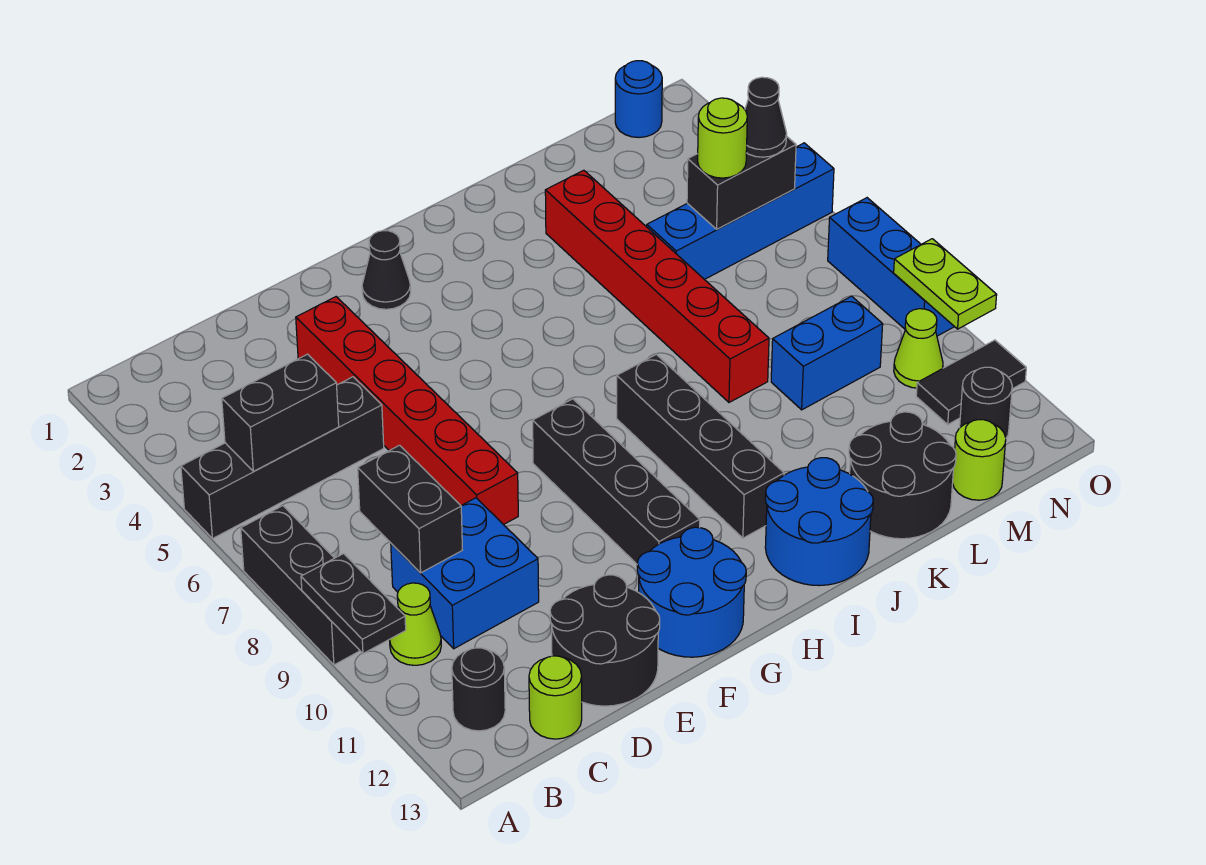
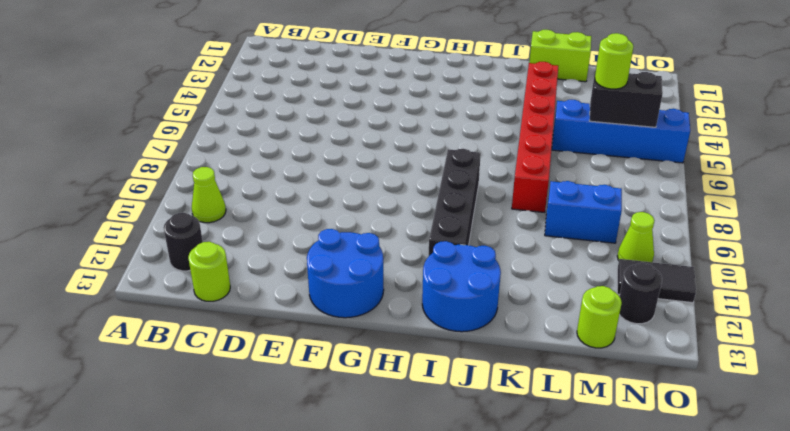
lime 1x2 brick [529,30,591,82] -> none
none -> black 1x4 brick [181,377,384,539]
none -> black 1x3 brick [241,506,360,665]
none -> blue 2x2 brick [391,498,539,649]
none -> black 2x2 round brick [550,575,660,706]

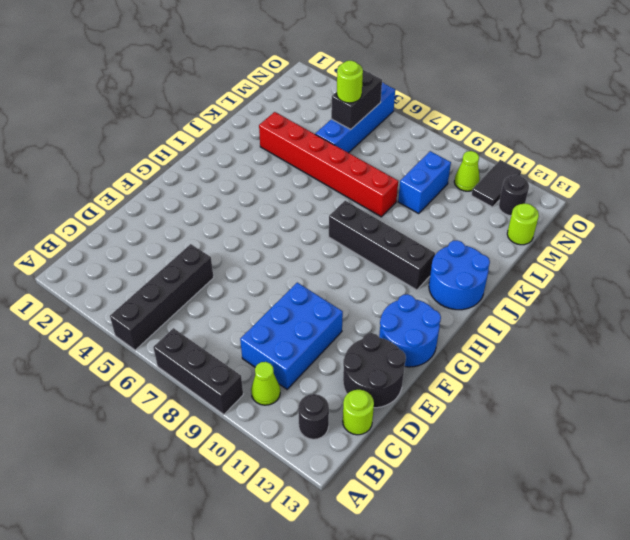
blue 2x3 brick [240,283,343,389] -> blue 2x2 brick [391,498,539,649]
none -> red 1x6 brick [296,297,518,525]
none -> black 1x1 cone [362,231,411,309]
none -> black 1x4 brick [533,399,700,564]
none -> black 2x2 round brick [849,412,956,539]

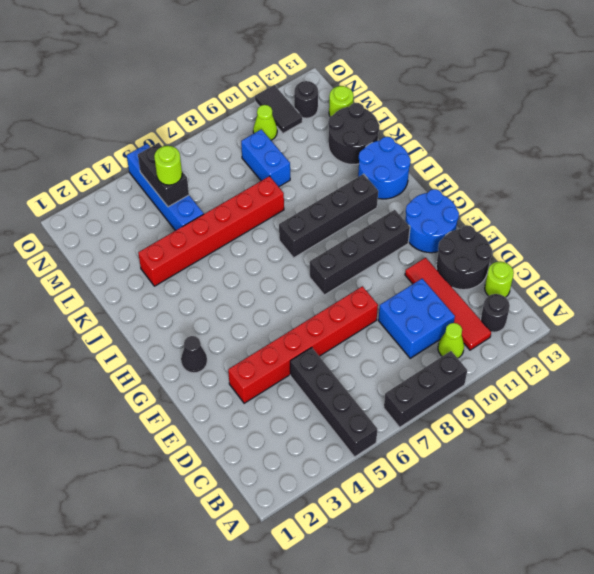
red 1x4 tile [405,258,491,350] -> none
none -> blue 1x1 round brick [615,61,662,137]
none -> blue 1x3 brick [828,198,954,336]
none -> black 1x2 plate [301,554,406,654]
none -> black 1x2 brick [222,354,339,471]

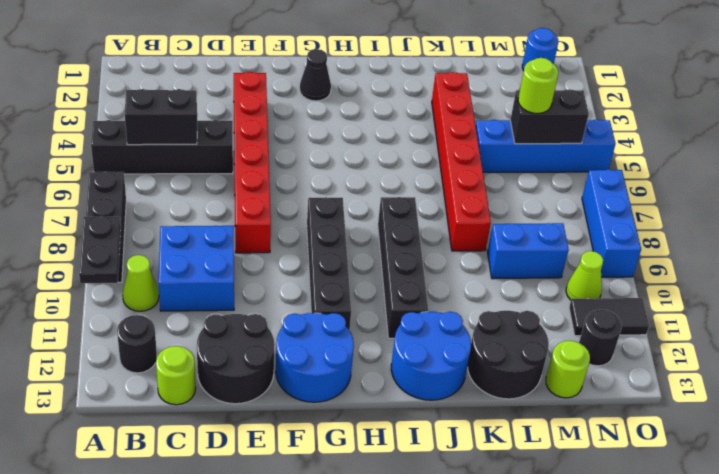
none -> black 1x2 brick [358,445,462,573]
none -> lime 1x2 plate [894,239,997,329]
none -> black 1x1 cone [745,77,787,157]

